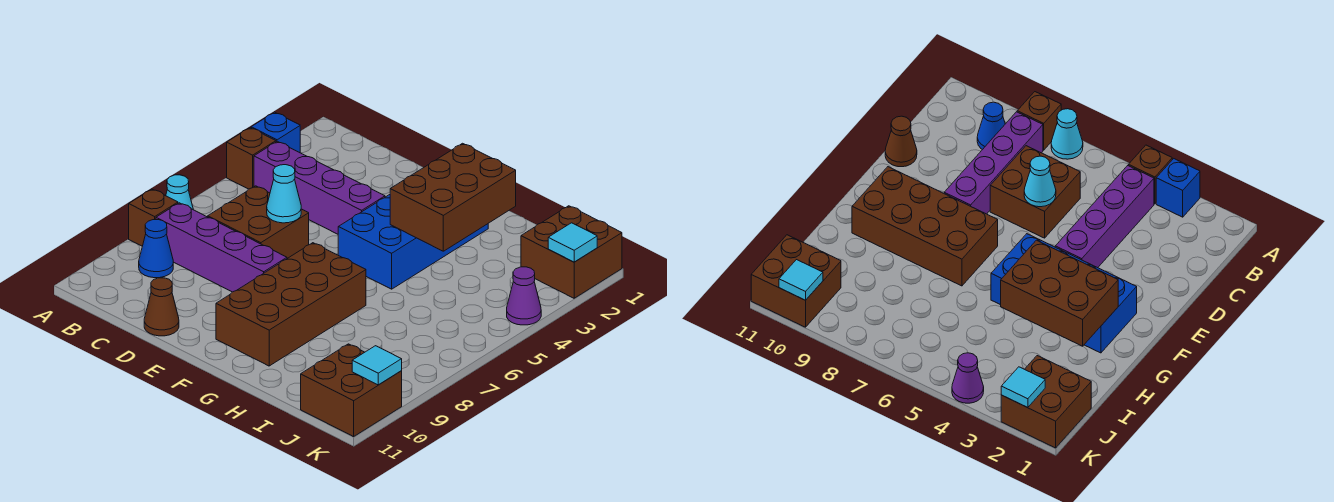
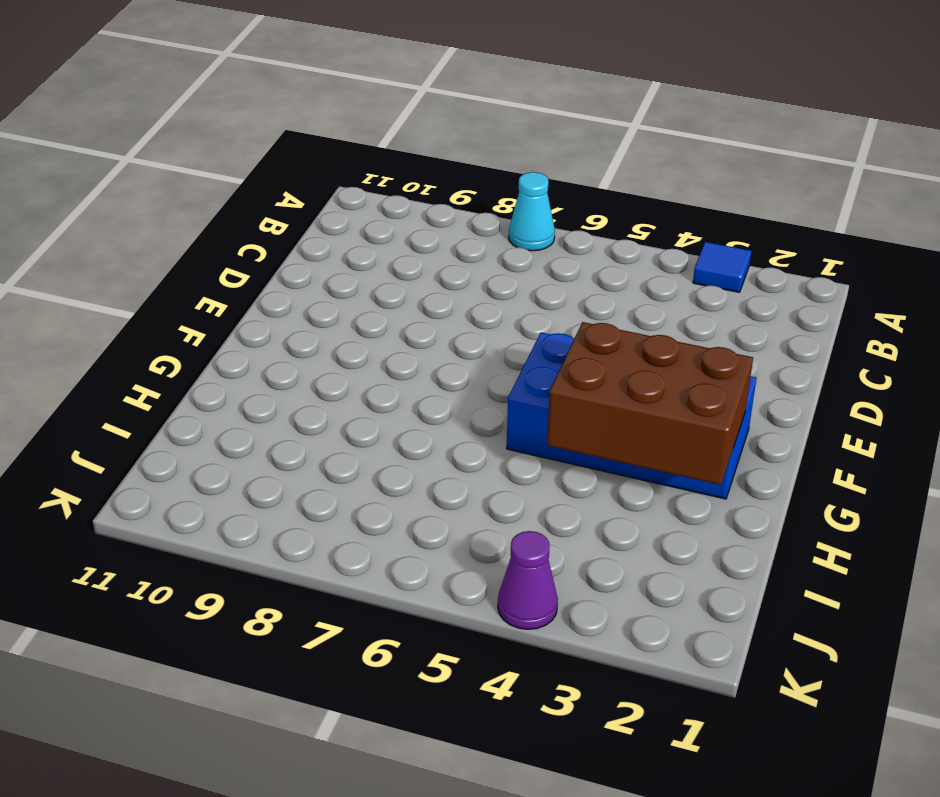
blue 1x1 tile [693,242,751,292] -> blue 1x1 brick [251,112,300,153]
none -> brown 1x1 brick [227,128,276,189]
none -> brown 1x1 brick [129,189,178,246]
none -> purple 1x4 brick [254,141,385,234]

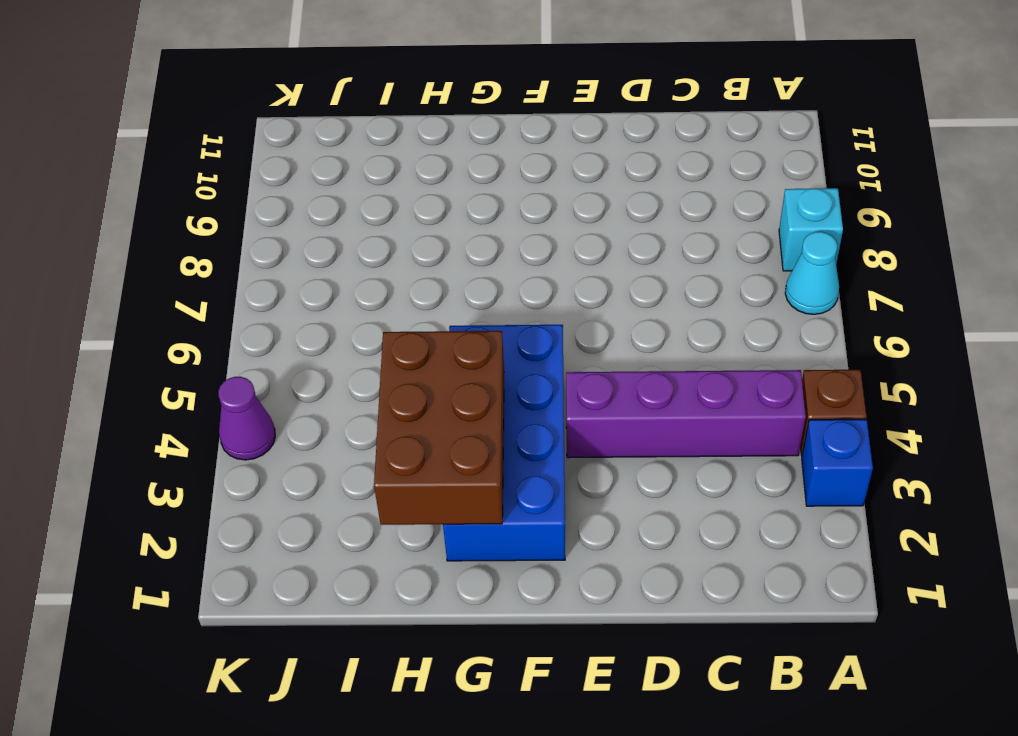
cyan 1x1 brick [779,188,843,271] -> brown 1x1 brick [129,189,178,246]
none -> purple 1x4 brick [156,203,287,292]
none -> blue 1x1 cone [139,220,173,278]
none -> brown 2x2 brick [208,186,309,258]

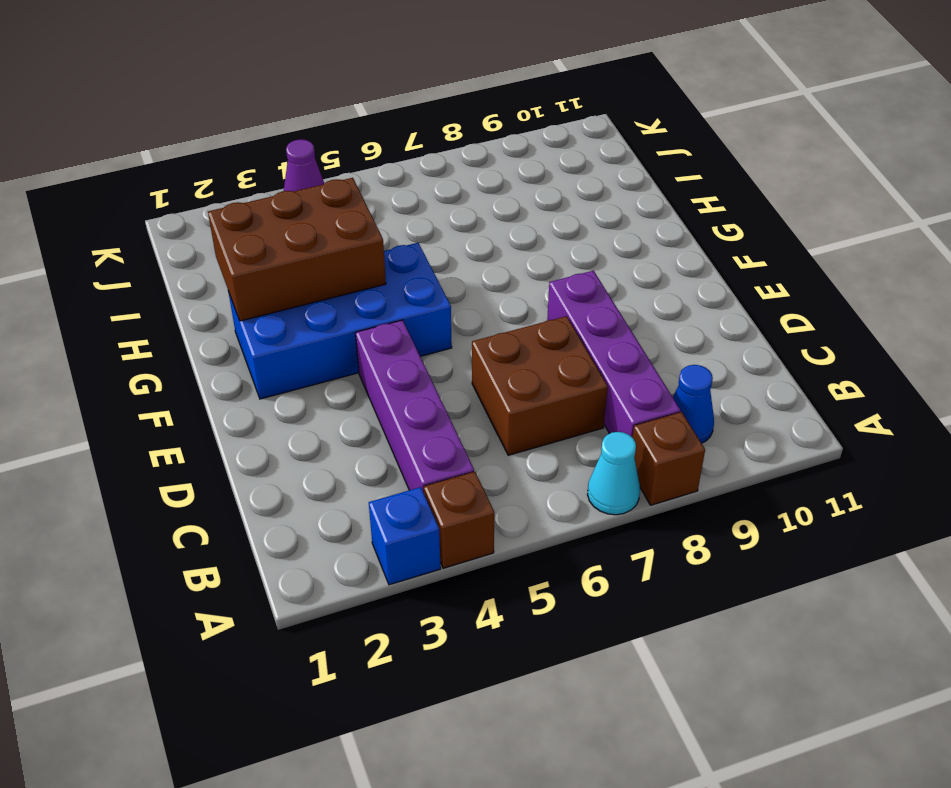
none -> brown 1x1 cone [144,278,179,336]
none -> brown 2x4 brick [216,243,366,366]
none -> brown 2x2 brick [521,206,622,298]

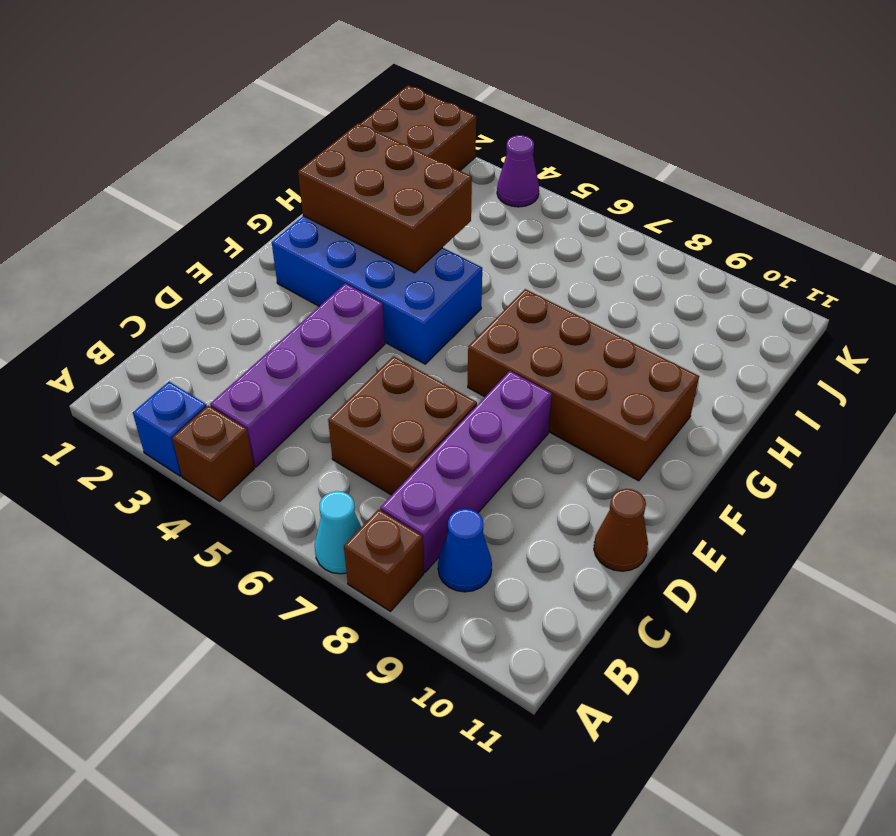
none -> brown 2x2 brick [301,344,402,437]
none -> cyan 1x1 cone [267,165,301,223]
none -> cyan 1x1 tile [548,223,597,262]

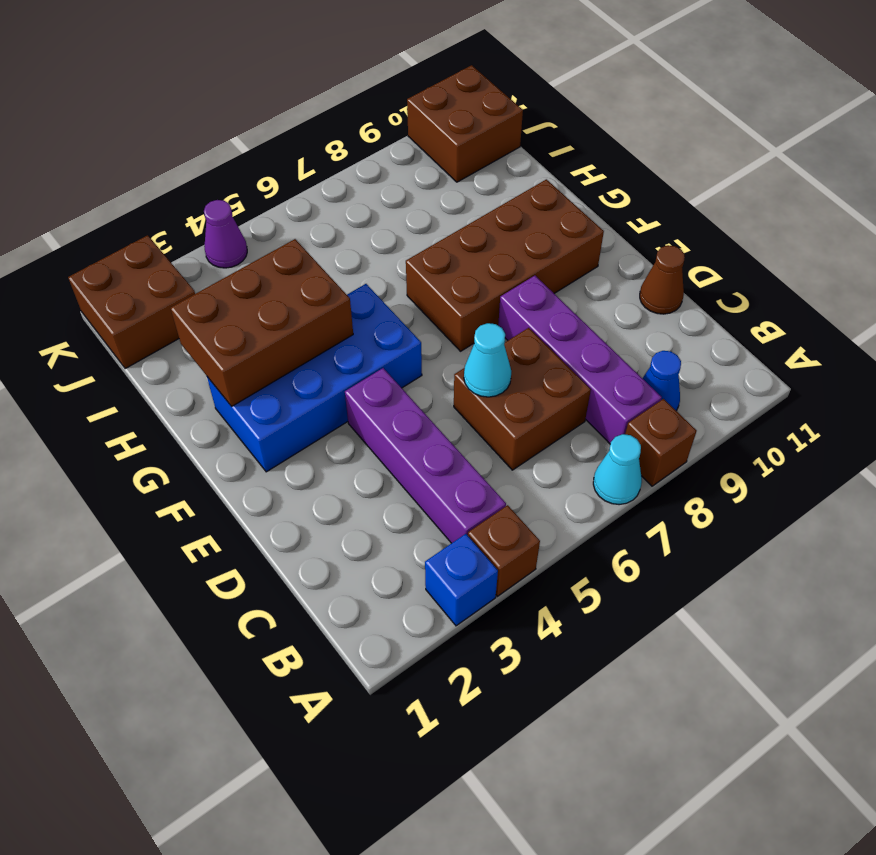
none -> cyan 1x1 tile [548,223,597,262]
none -> cyan 1x1 tile [352,346,402,385]

